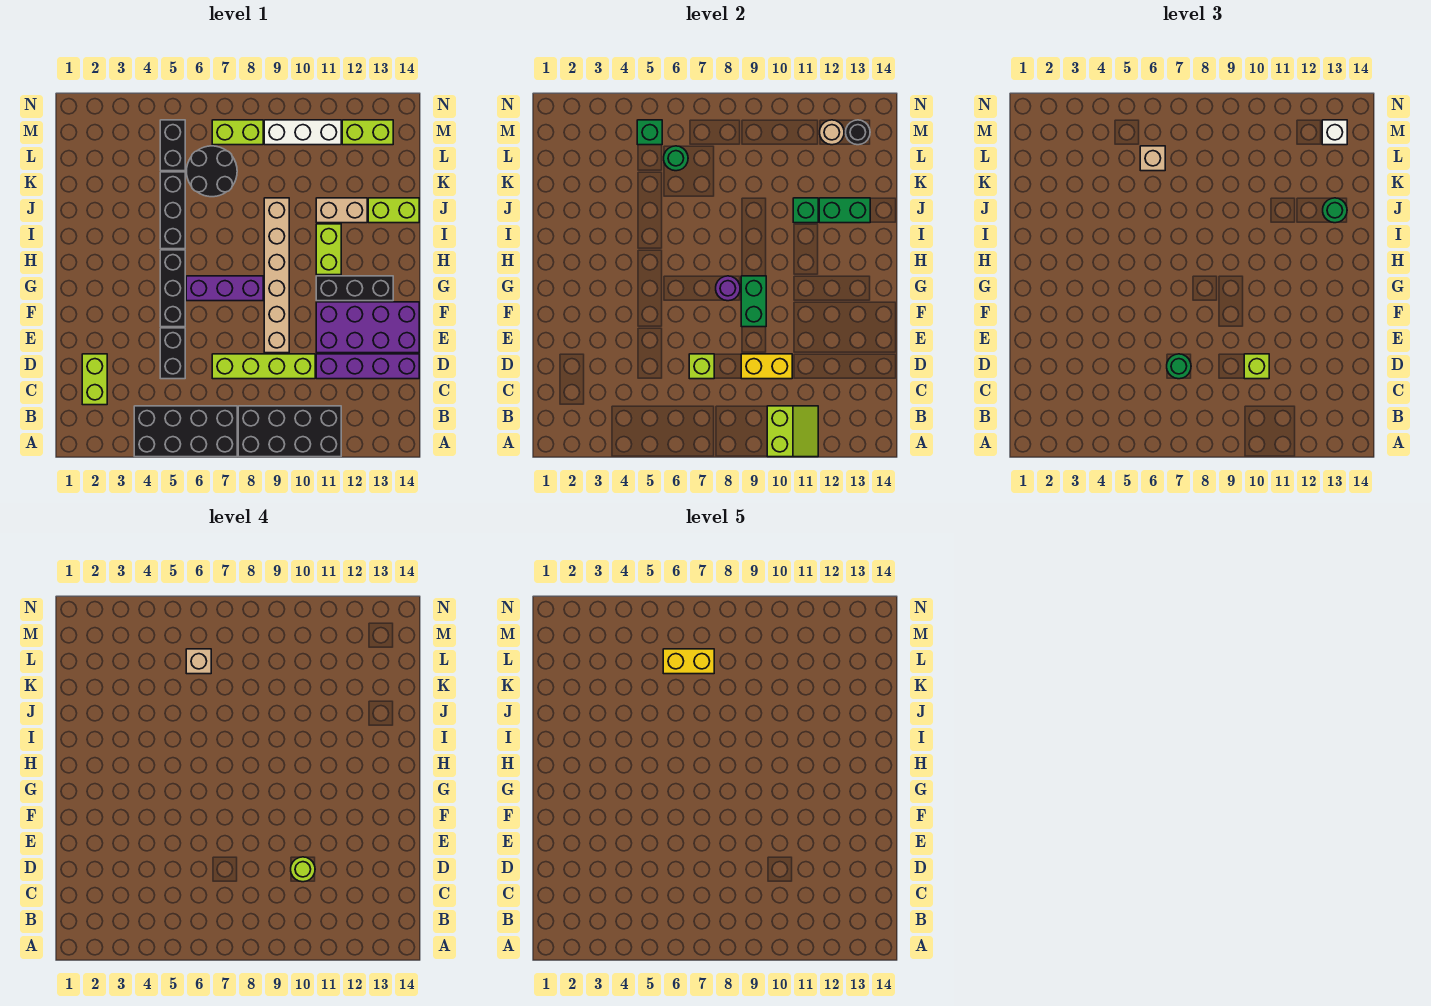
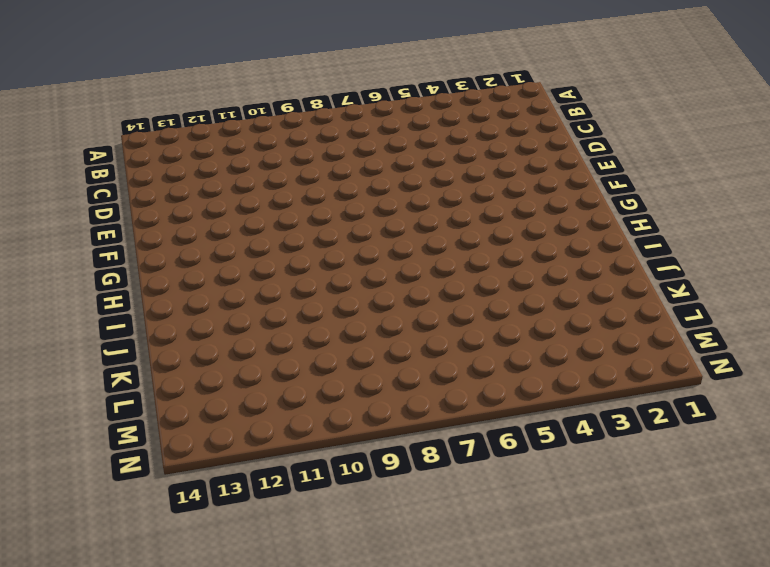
none -> black 2x4 brick [134,406,237,457]
none -> black 2x4 brick [238,406,341,457]
none -> lime 1x2 brick [82,354,107,405]
none -> black 1x2 brick [160,328,185,379]

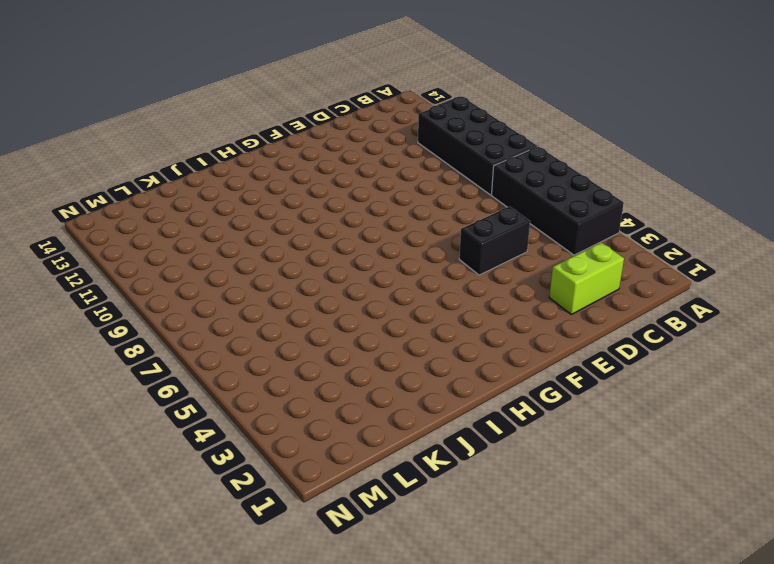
none -> lime 1x4 brick [212,354,315,379]
none -> purple 1x4 brick [316,354,419,379]
none -> tan 1x6 brick [264,198,289,353]
none -> purple 2x4 brick [316,302,419,353]

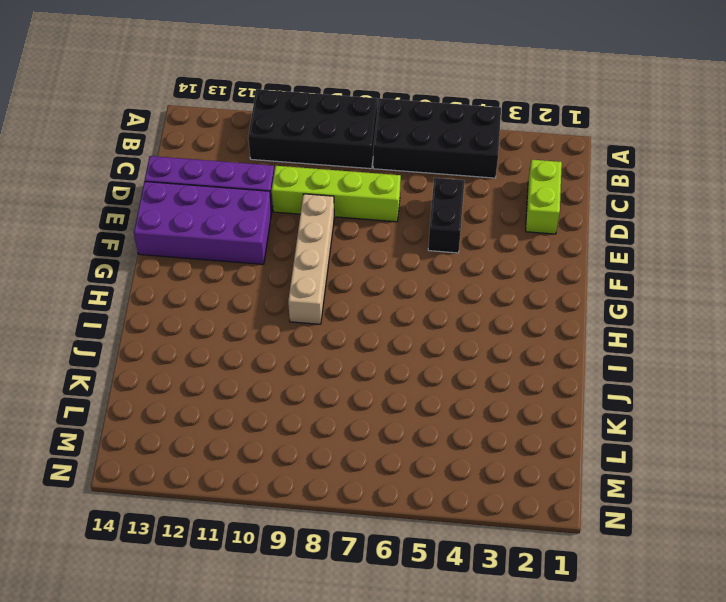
tan 1x4 brick [288,194,334,324] -> tan 1x6 brick [264,198,289,353]
none -> black 1x3 brick [160,250,185,327]
none -> purple 1x3 brick [186,276,263,301]
none -> black 1x3 brick [316,276,393,301]
none -> lime 1x2 brick [316,224,341,275]

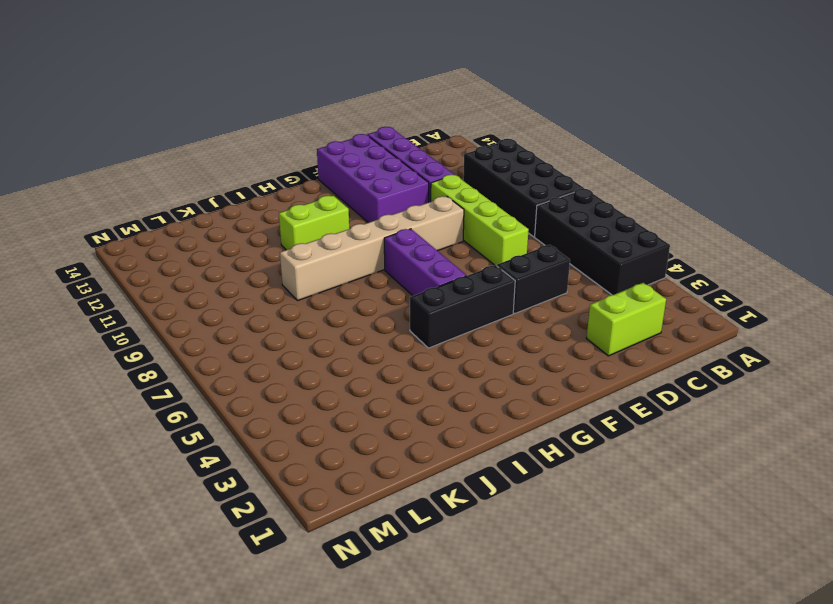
none -> black 1x3 brick [316,276,393,301]
none -> black 1x3 brick [160,172,185,249]
none -> tan 1x2 brick [316,198,367,223]
none -> lime 1x2 brick [368,198,419,223]

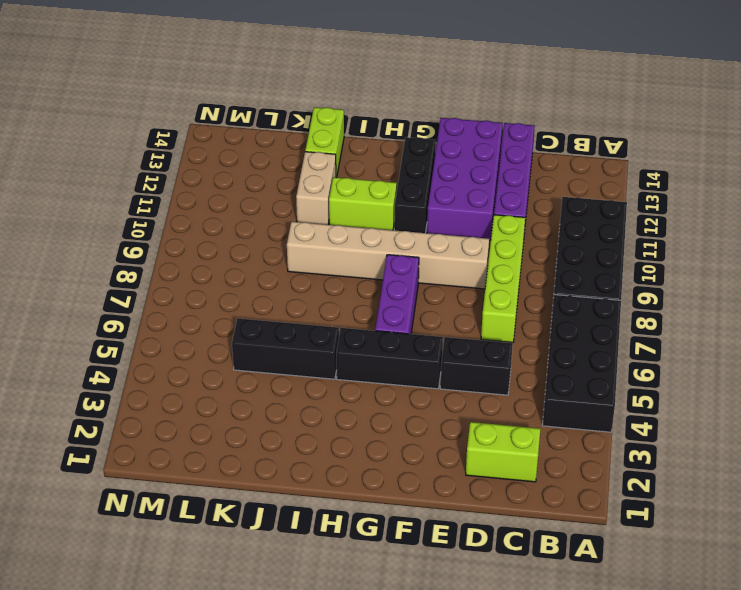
none -> black 2x2 round brick [187,146,237,197]
none -> black 1x2 brick [160,120,185,171]
none -> lime 1x2 brick [212,120,263,145]
none -> white 1x3 brick [264,120,341,145]

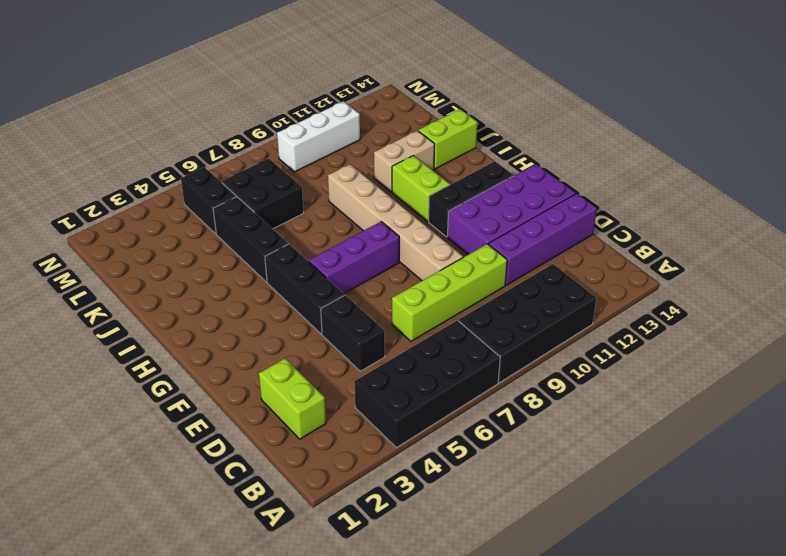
black 2x2 brick [222,159,304,229] -> black 2x2 round brick [187,146,237,197]
none -> lime 1x2 brick [212,120,263,145]
none -> lime 1x2 brick [342,120,393,145]
none -> lime 2x2 slope [767,406,818,457]
none -> lime 1x1 brick [689,354,714,379]

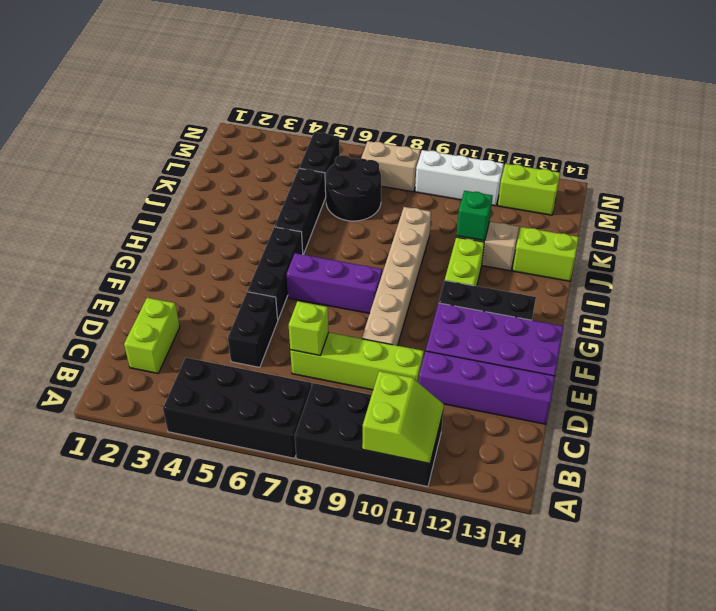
tan 1x2 brick [361,141,421,192] -> lime 1x2 brick [212,120,263,145]
none -> yellow 1x2 brick [741,354,792,379]
none -> green 1x2 brick [741,276,766,327]
none -> purple 1x1 round brick [716,276,740,301]
none -> green 1x2 brick [819,198,870,223]

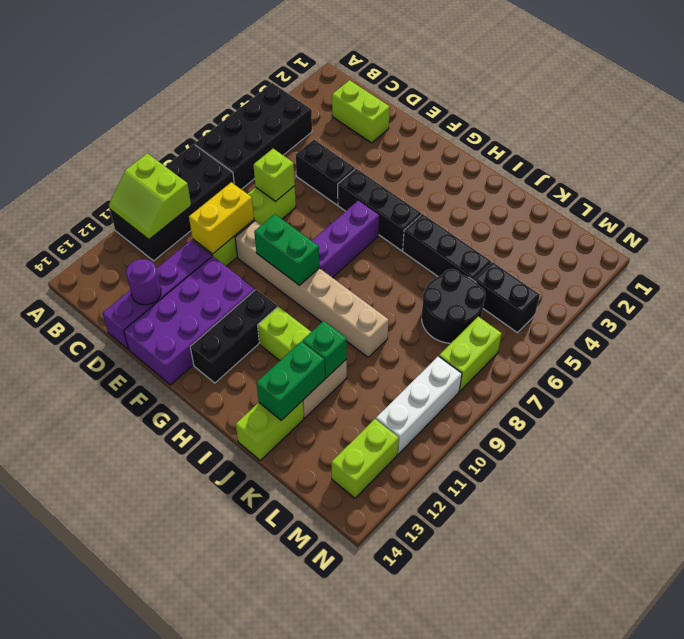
purple 1x1 round brick [126,259,161,305] -> purple 1x1 round brick moved to [716,276,740,301]
none -> green 1x1 round brick [664,146,688,171]
none -> green 1x1 brick [637,120,662,145]
none -> tan 1x1 round brick [820,120,844,145]
none -> black 1x1 round brick [846,120,870,145]

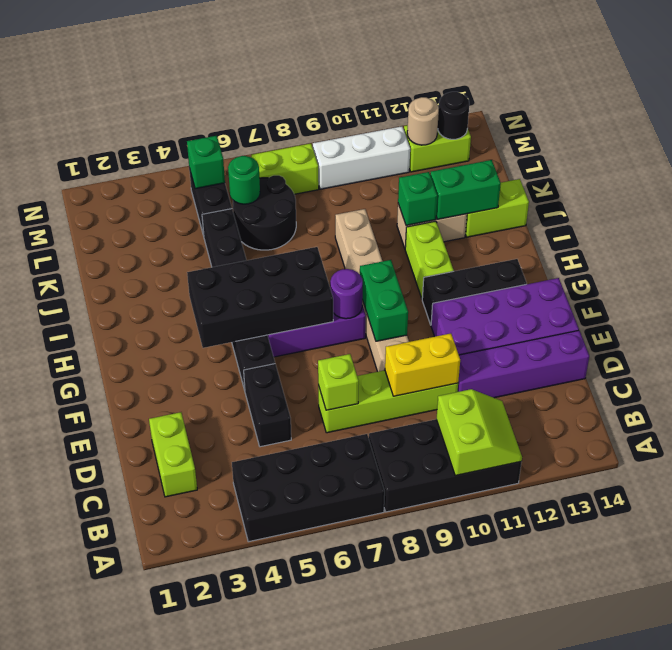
black 2x4 brick [187,247,333,348] -> none
none -> green 1x1 round brick [1167,354,1191,379]
none -> lime 1x1 brick [1244,354,1269,379]
none -> green 1x1 round brick [1323,198,1347,223]
none -> tan 1x1 brick [1140,146,1165,171]

